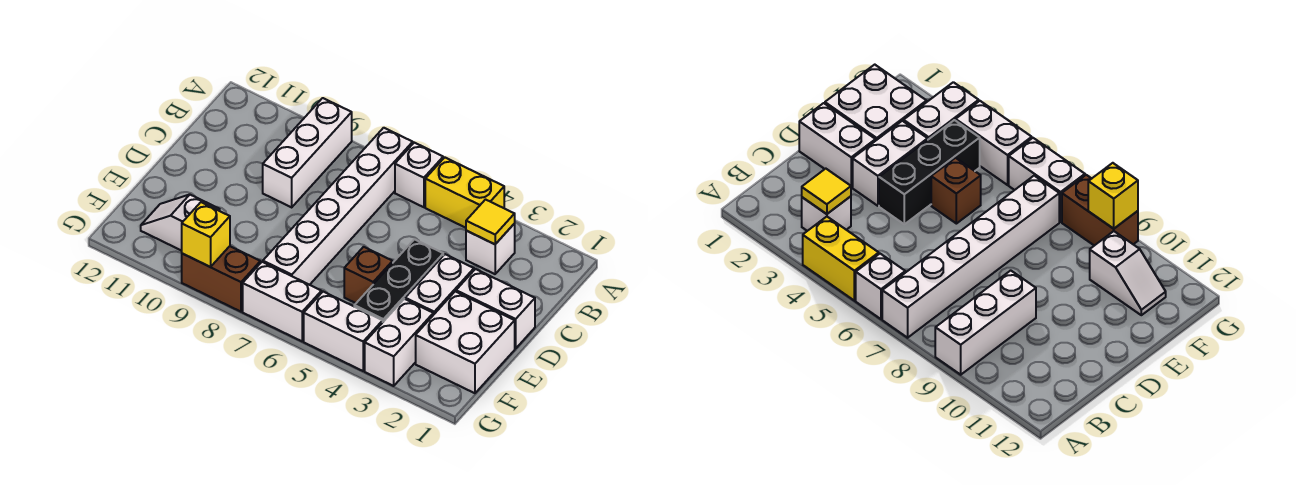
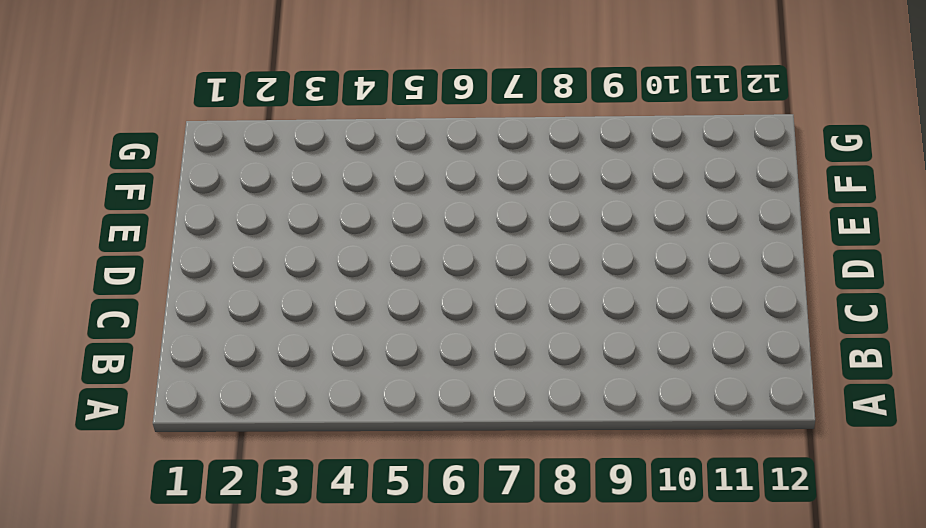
none -> yellow 1x2 brick [425,158,504,228]
none -> white 1x1 brick [395,143,443,207]
none -> white 1x6 brick [263,128,413,285]

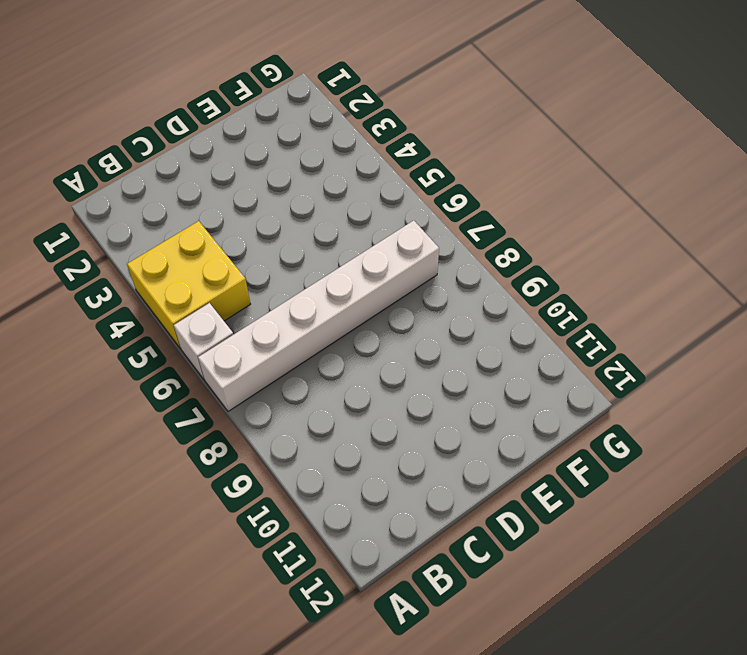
yellow 2x2 brick [127,221,250,348] -> yellow 1x2 brick [425,158,504,228]
none -> white 1x3 brick [263,98,352,207]
none -> white 1x1 brick [466,224,515,274]
none -> white 1x2 brick [456,269,535,349]

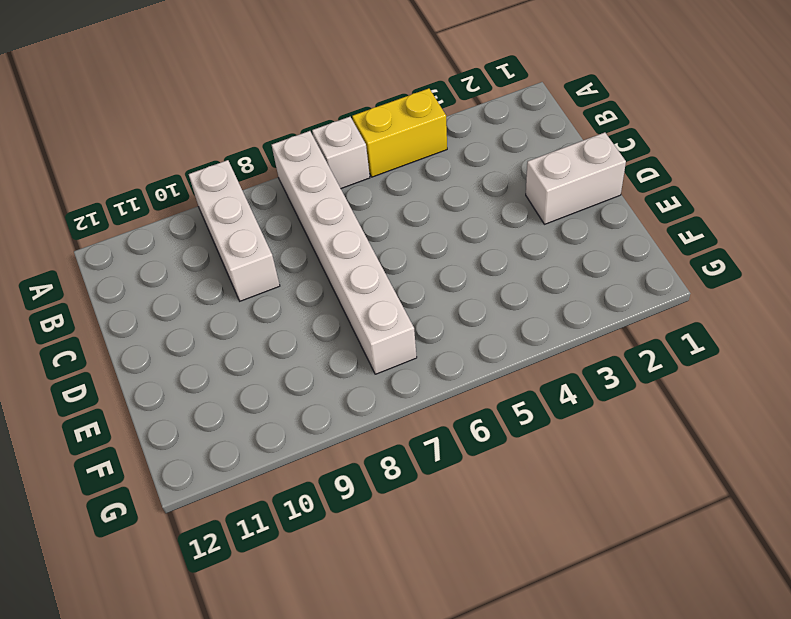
none -> white 1x1 brick [466,224,515,274]
none -> white 1x2 brick [405,254,474,315]
none -> black 1x3 brick [354,239,443,322]

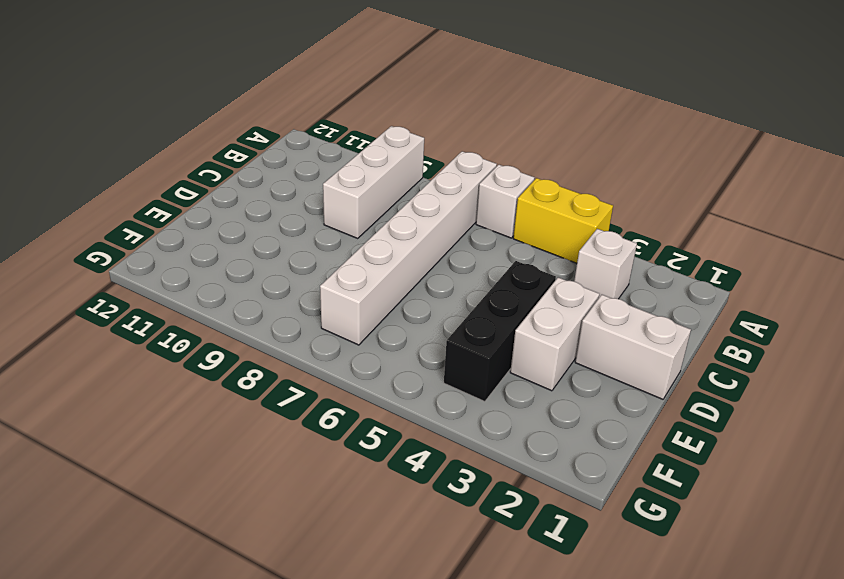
none -> white 2x2 brick [416,291,515,393]
none -> brown 1x1 brick [344,247,393,303]
none -> white 1x2 brick [365,299,433,386]

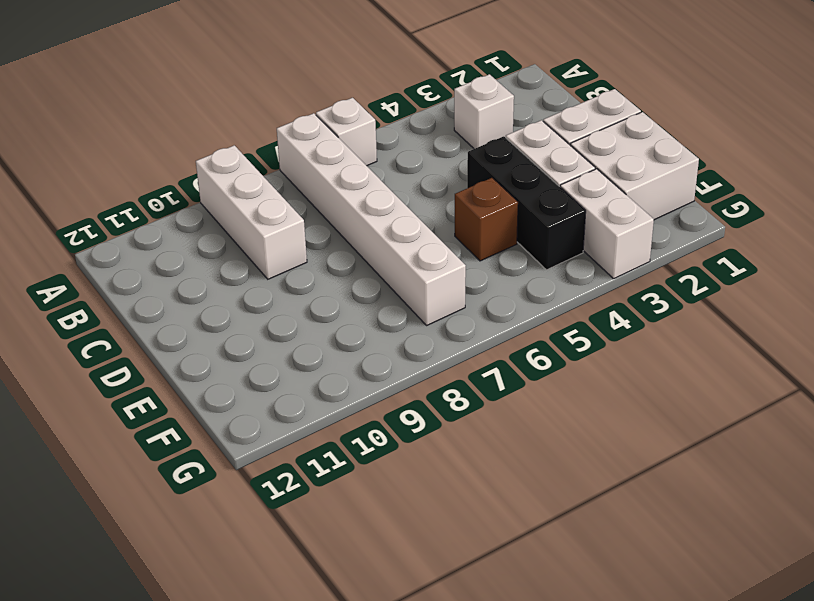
none -> yellow 1x2 brick [425,158,504,228]
none -> white 1x2 slope [141,195,220,251]
none -> white 1x2 brick [304,292,383,371]

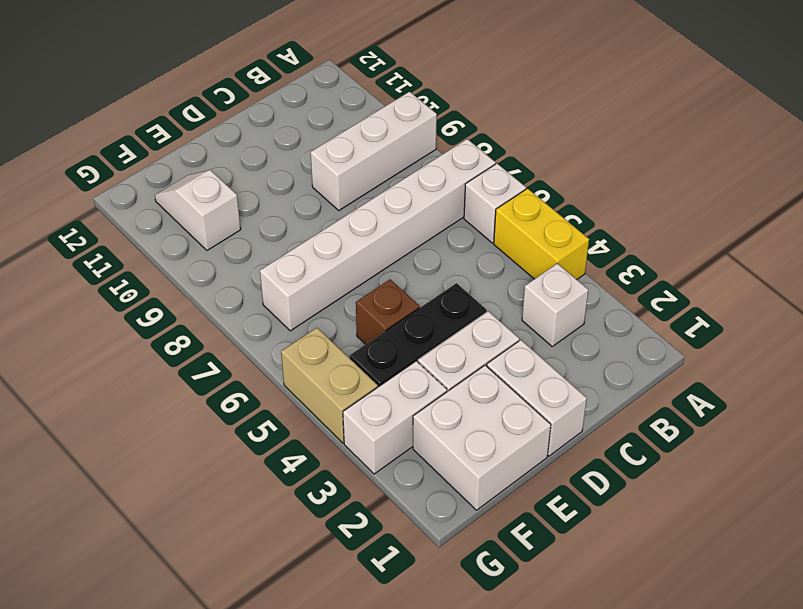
tan 1x2 brick [281,328,378,443] -> white 1x2 brick [304,292,383,371]
none -> white 1x2 brick [243,262,321,341]
none -> brown 1x2 brick [182,246,260,312]
none -> yellow 1x1 tile [466,200,515,244]

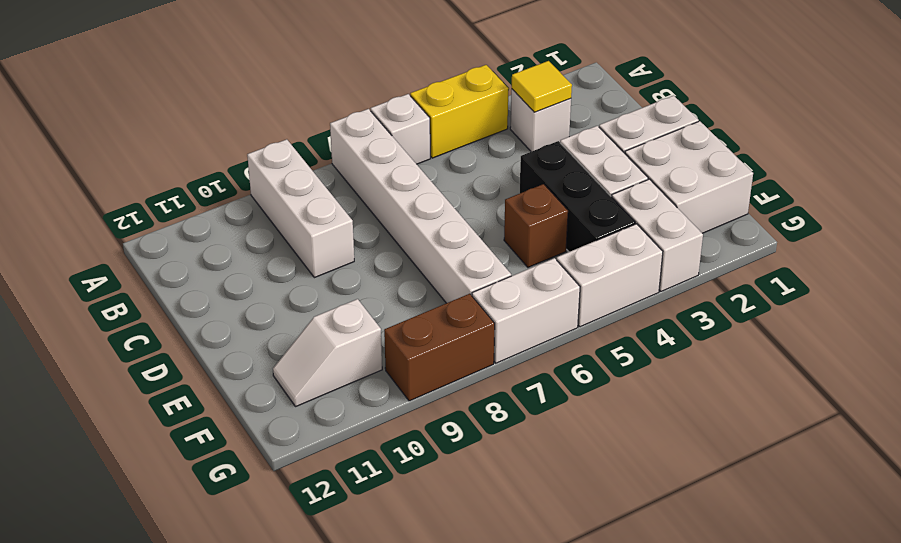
none -> yellow 1x1 brick [182,202,230,267]

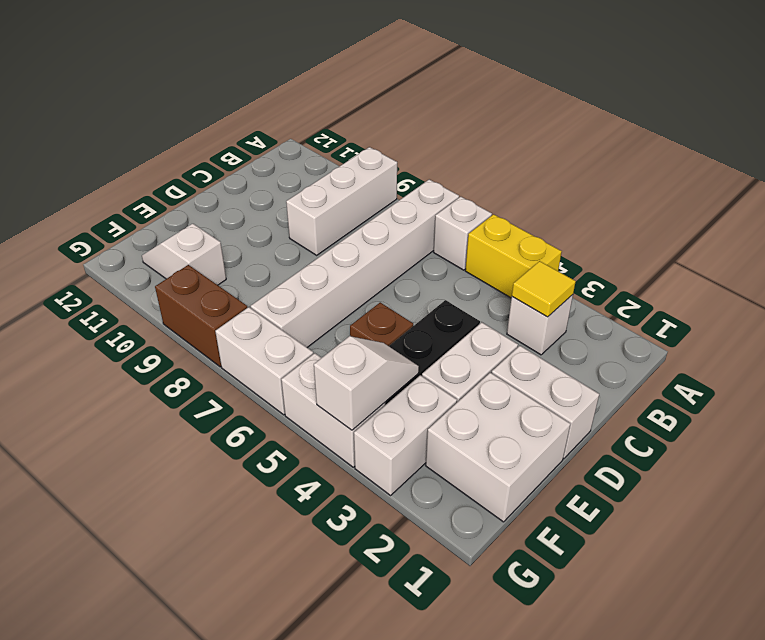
white 1x2 slope [314,336,419,430] -> none
none -> yellow 1x1 brick [182,202,230,267]

